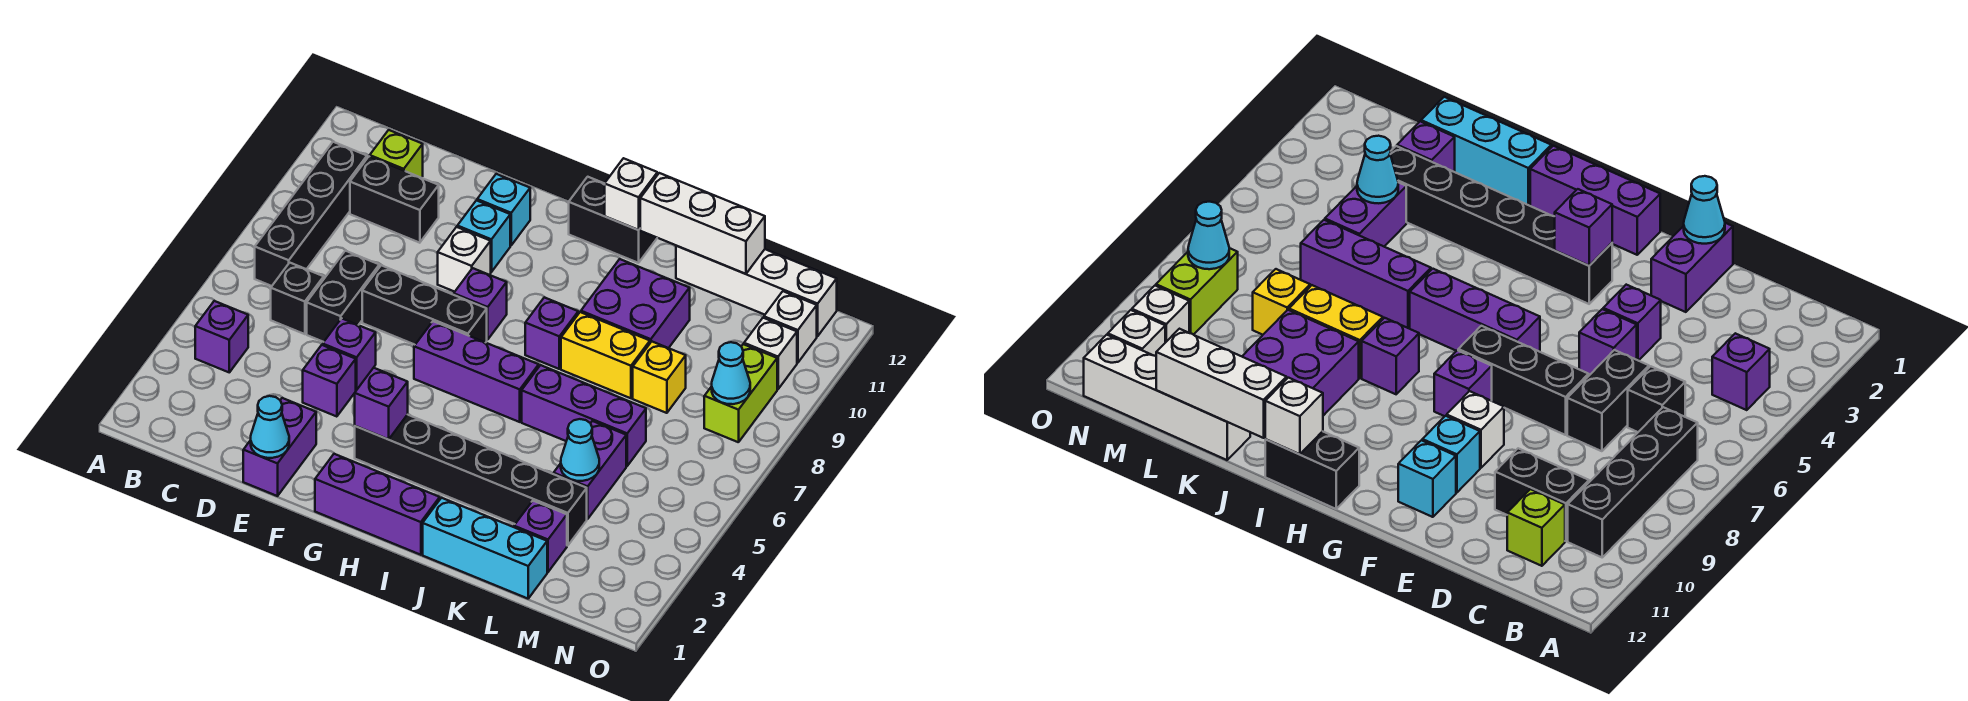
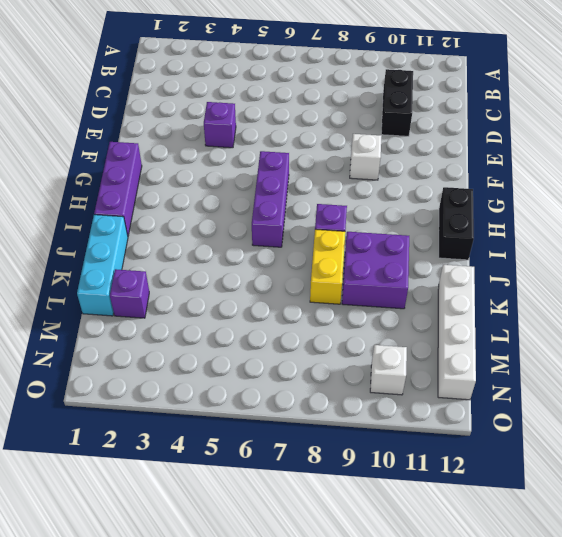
none -> purple 1x1 brick [195,301,248,372]
none -> black 1x4 brick [255,142,367,286]
none -> black 1x1 brick [271,263,324,334]
none -> lime 1x1 brick [370,130,423,178]

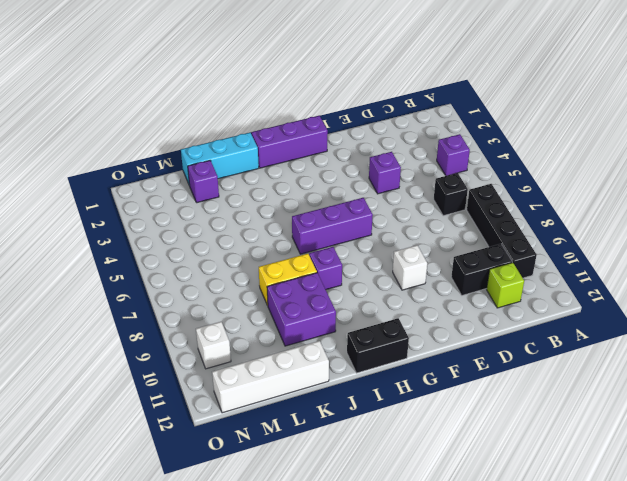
none -> black 1x2 brick [307,251,379,342]
none -> purple 1x2 brick [243,398,316,496]
none -> purple 1x1 brick [323,318,376,390]
none -> black 1x3 brick [362,265,487,345]

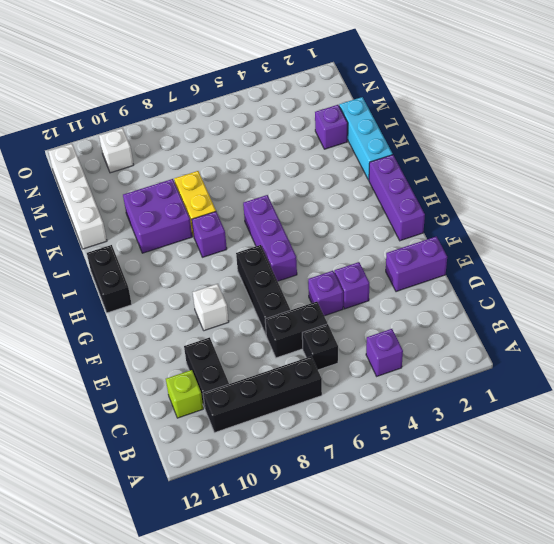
none -> cyan 1x1 brick [457,200,510,272]
none -> cyan 1x1 brick [477,174,530,245]
none -> black 1x6 brick [355,415,587,546]
none -> purple 1x1 brick [454,268,507,340]

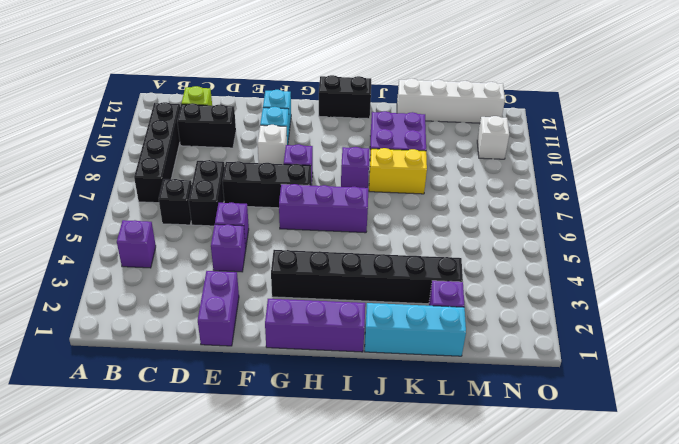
none -> purple 1x3 brick [522,365,646,466]
none -> purple 1x2 brick [554,421,626,519]
none -> yellow 1x1 brick [633,342,686,413]
none -> lime 1x2 brick [704,344,777,442]

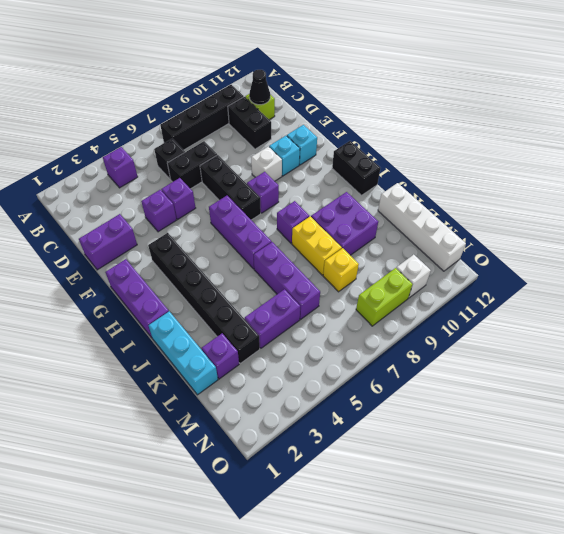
black 1x1 cone [249,70,270,105] -> none
none -> white 1x1 brick [764,291,817,363]
none -> cyan 1x1 cone [251,396,289,458]
none -> purple 1x1 brick [355,368,408,439]
none -> white 1x1 brick [605,158,657,230]

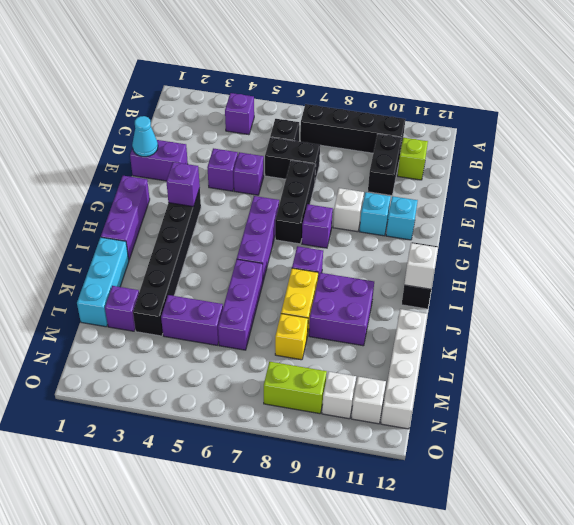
none -> white 1x3 brick [640,173,765,274]
none -> cyan 1x1 cone [561,419,599,481]
none -> cyan 1x1 cone [712,342,750,404]

